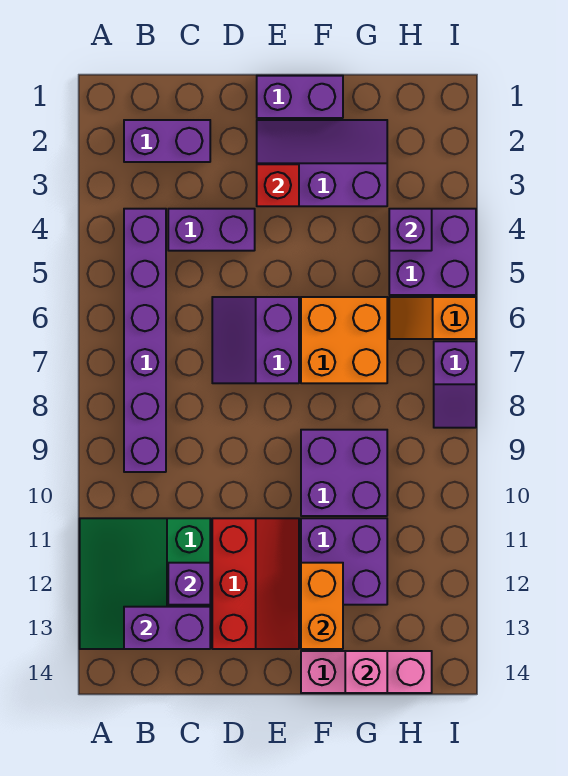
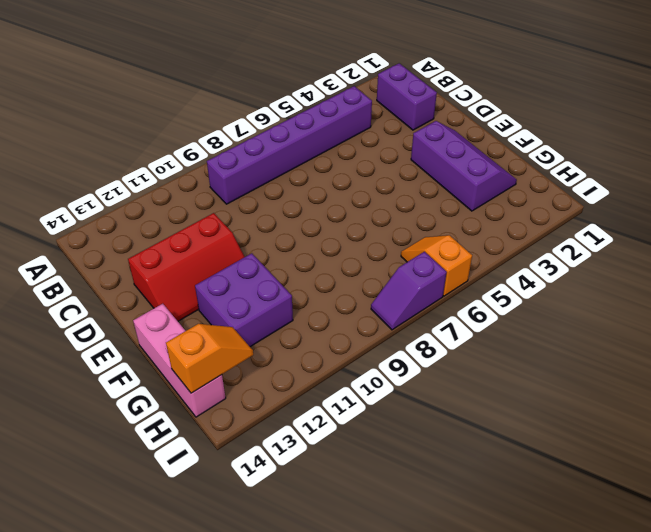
orange 1x2 slope [166,324,253,393] -> none
none -> green 3x3 slope [80,518,210,649]
none -> purple 1x2 brick [168,209,255,251]
none -> purple 2x2 slope [212,297,299,383]

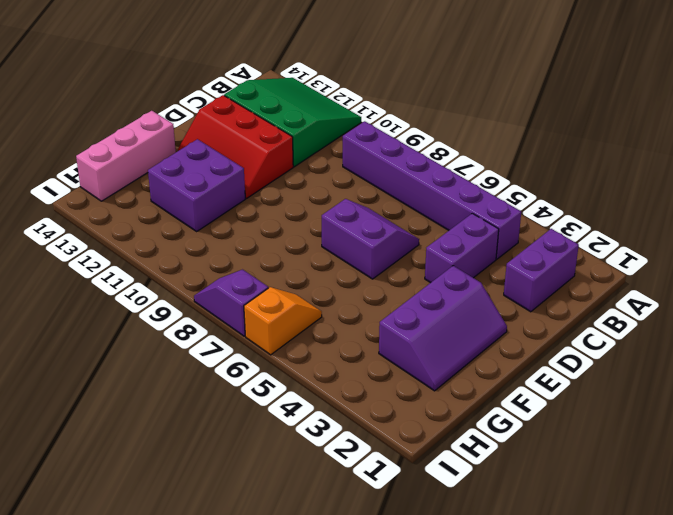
none -> purple 1x2 brick [257,76,343,118]
none -> orange 2x2 brick [301,297,387,383]
none -> purple 2x2 brick [301,430,387,516]

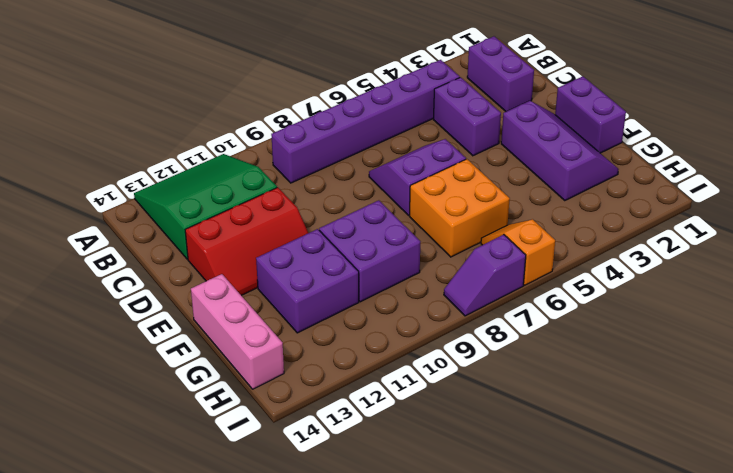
none -> purple 2x2 brick [389,209,476,295]
none -> purple 1x2 brick [124,607,210,649]
none -> purple 1x1 brick [168,563,210,605]

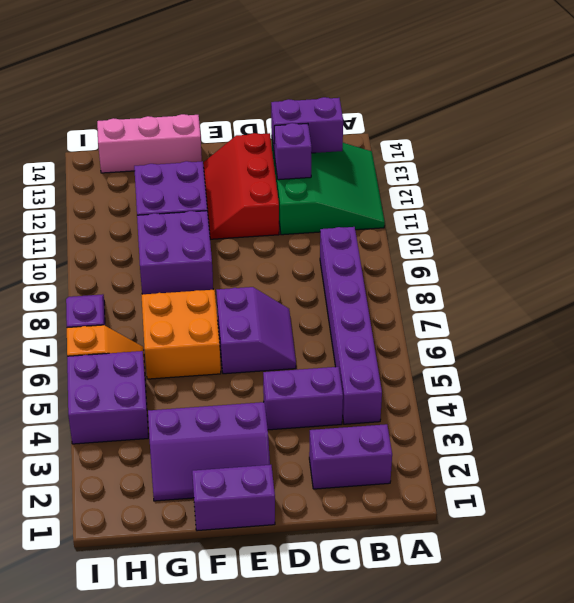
none -> red 1x1 brick [257,164,299,206]
none -> orange 1x2 brick [301,563,343,649]
none -> pink 1x1 brick [345,651,387,693]

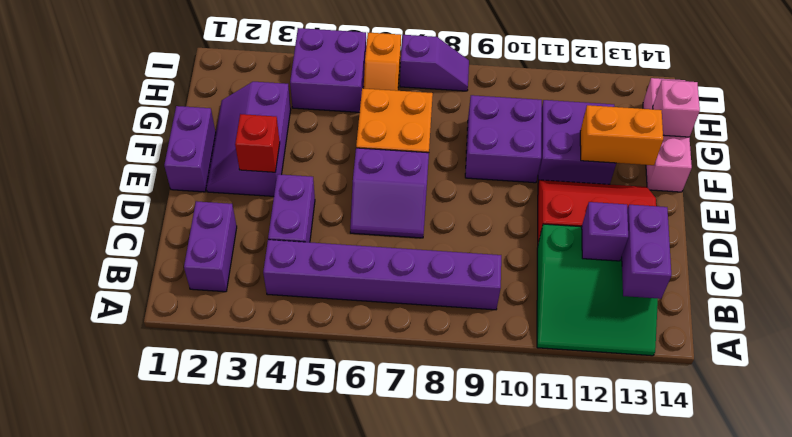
none -> purple 1x1 brick [389,209,432,251]

